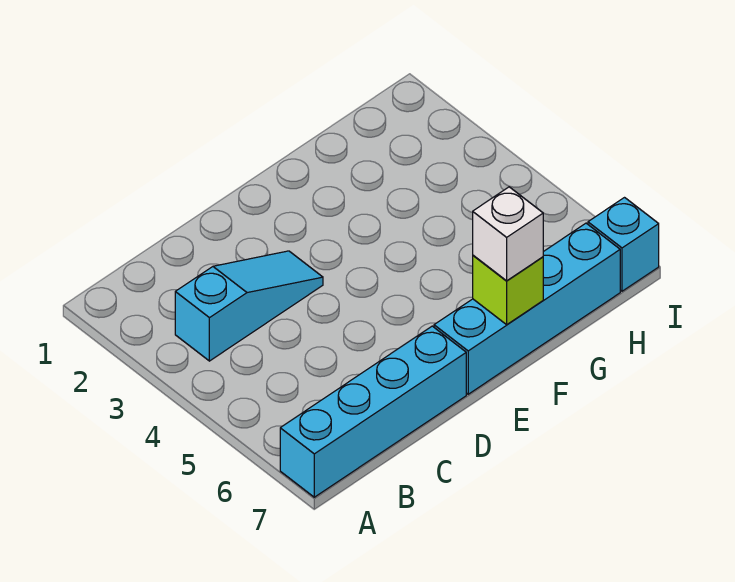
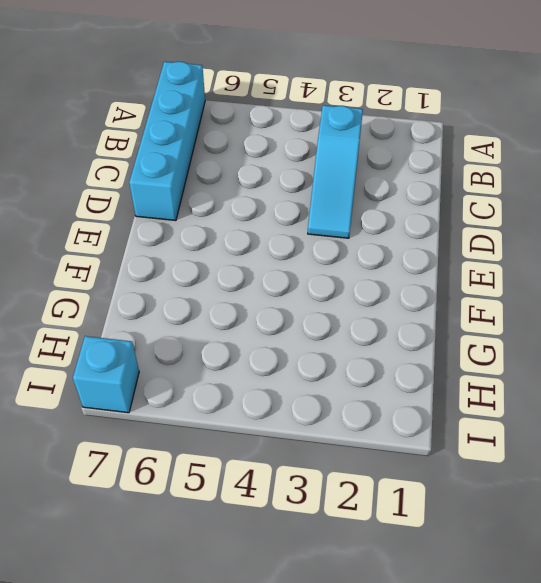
none -> cyan 1x4 brick [434,223,620,394]
none -> lime 1x1 brick [473,255,543,325]

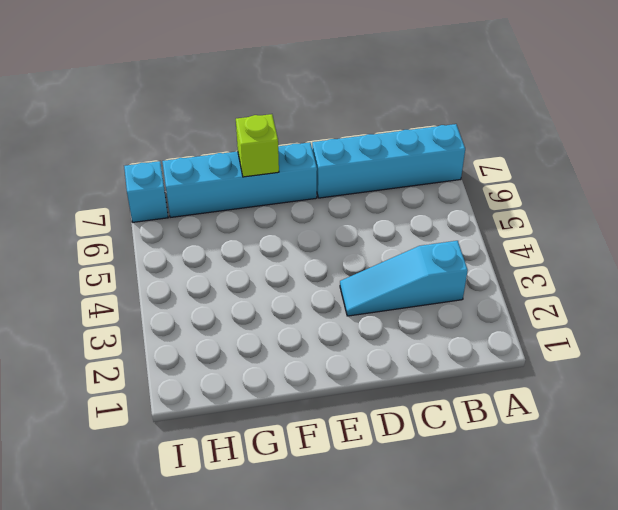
none -> white 1x1 brick [473,187,543,281]

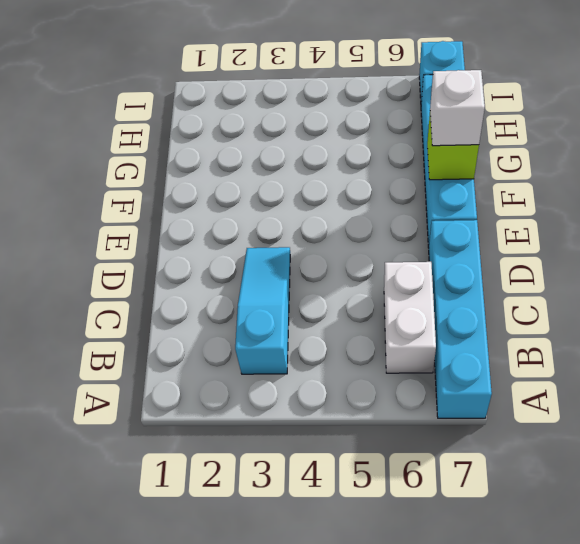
white 1x2 brick [384,262,436,373] -> none

